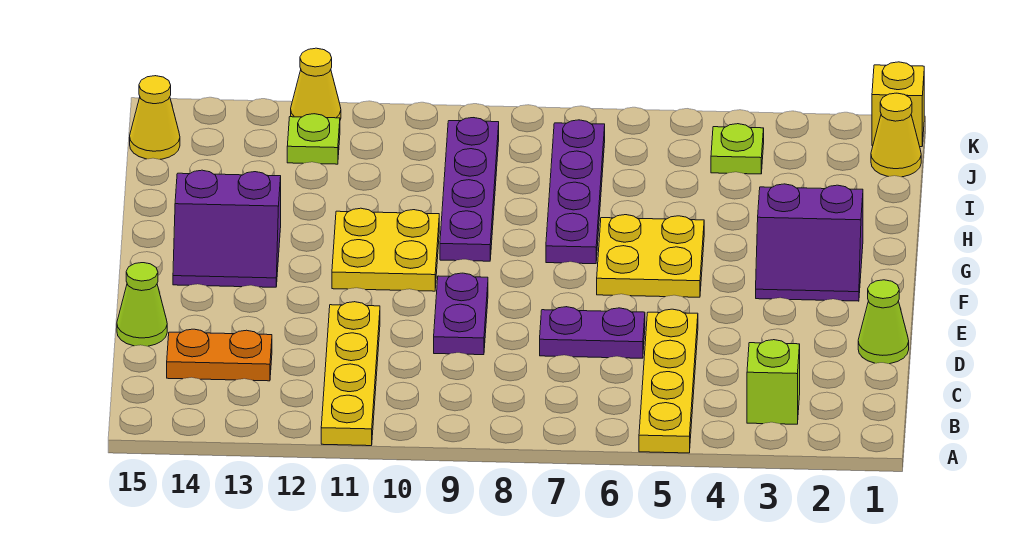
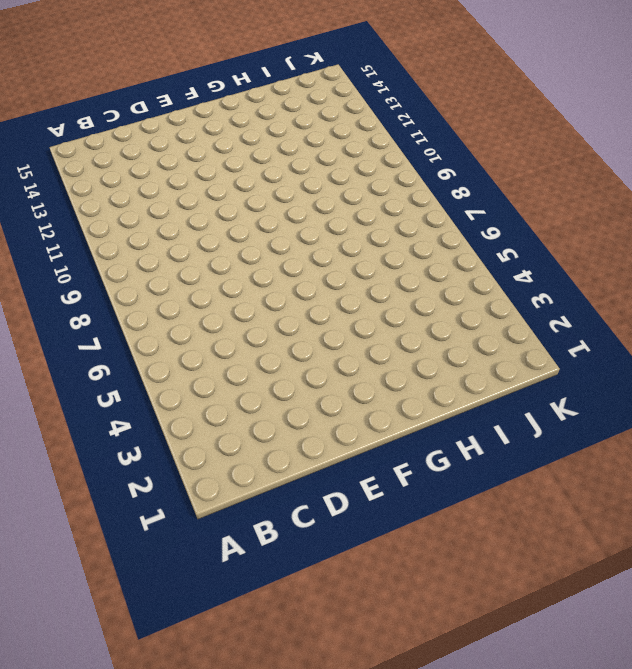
none -> yellow 1x4 plate [639,309,698,453]
none -> yellow 1x4 plate [321,302,380,446]
none -> lime 1x1 brick [747,340,800,424]

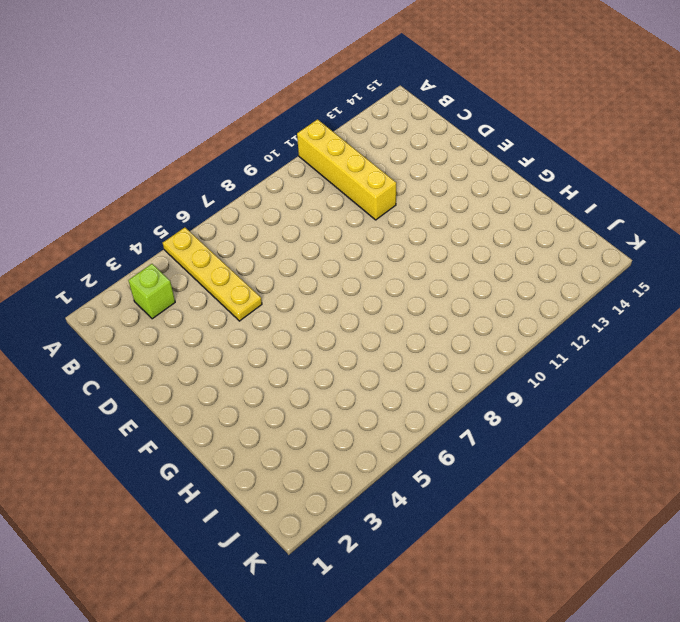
yellow 1x4 brick [297,119,396,220] -> yellow 1x4 plate [321,302,380,446]
none -> orange 1x2 plate [167,329,272,381]
none -> lime 1x1 cone [858,280,909,364]
none -> purple 1x2 plate [540,307,645,358]

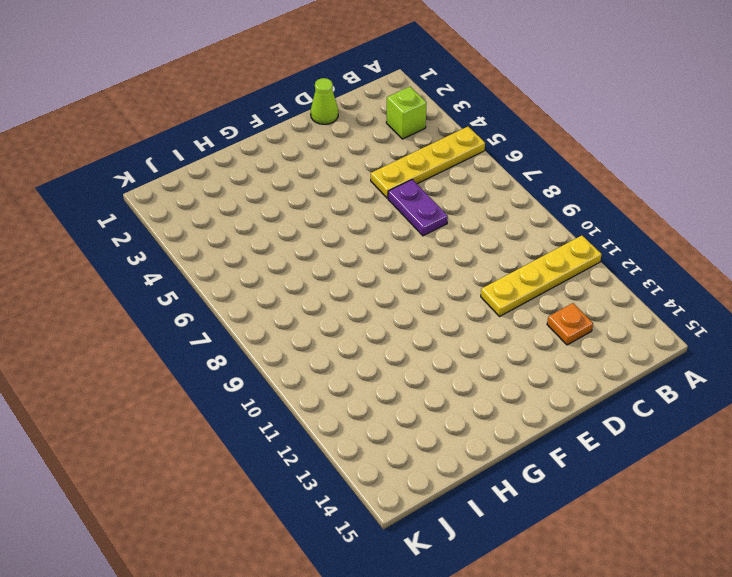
orange 1x1 plate [547,303,593,345] -> orange 1x2 plate [167,329,272,381]
none -> purple 1x2 plate [434,273,488,355]
none -> lime 1x1 cone [117,263,167,346]
none -> purple 2x2 slope [756,184,863,301]

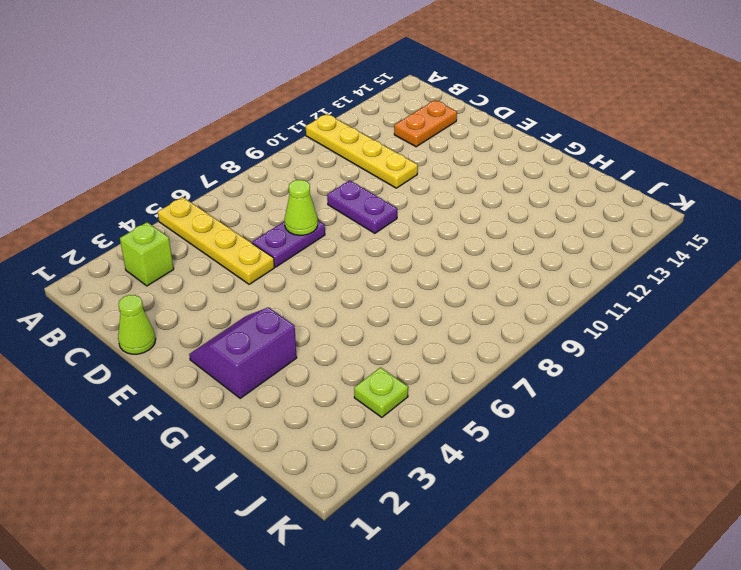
lime 1x1 cone [285,180,318,235] -> lime 1x1 cone moved to [117,263,167,346]
none -> yellow 2x2 plate [597,215,704,297]
none -> yellow 2x2 plate [332,208,439,291]
none -> purple 2x2 slope [173,170,281,287]

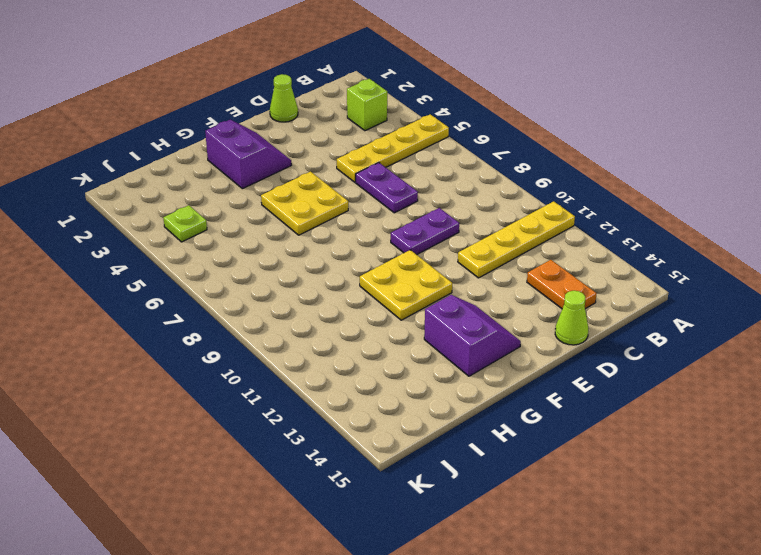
none -> purple 1x4 plate [546,120,605,264]
none -> purple 1x4 plate [440,118,499,261]
none -> yellow 1x1 cone [871,93,921,177]

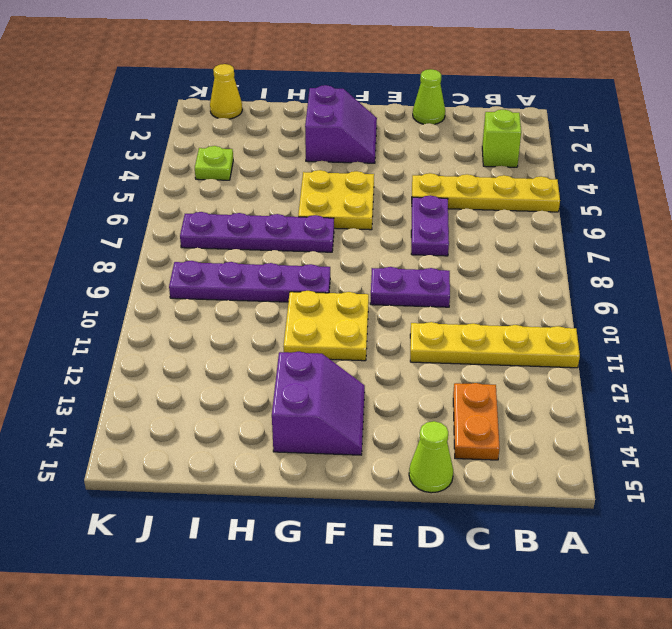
none -> lime 1x1 plate [287,114,340,164]
none -> yellow 1x1 cone [130,76,180,159]
none -> yellow 1x1 brick [872,62,924,147]

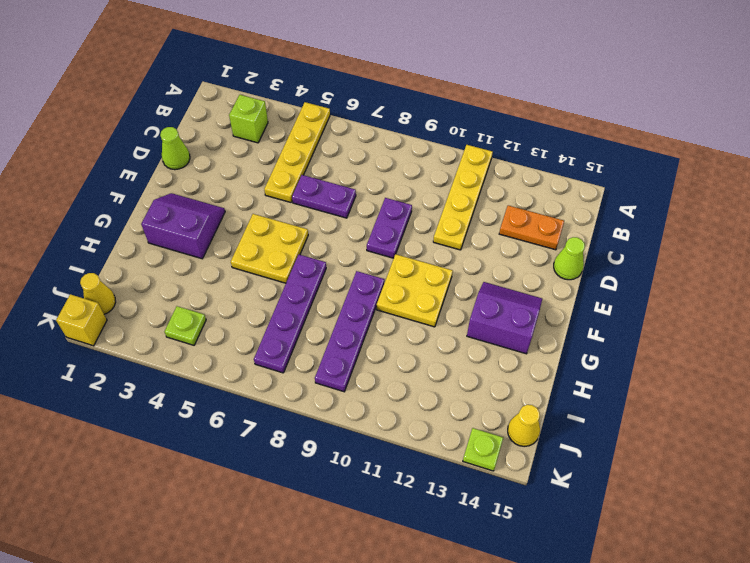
lime 1x1 plate [463,428,503,471] -> lime 1x1 plate moved to [287,114,340,164]
none -> yellow 1x1 cone [291,48,341,120]

